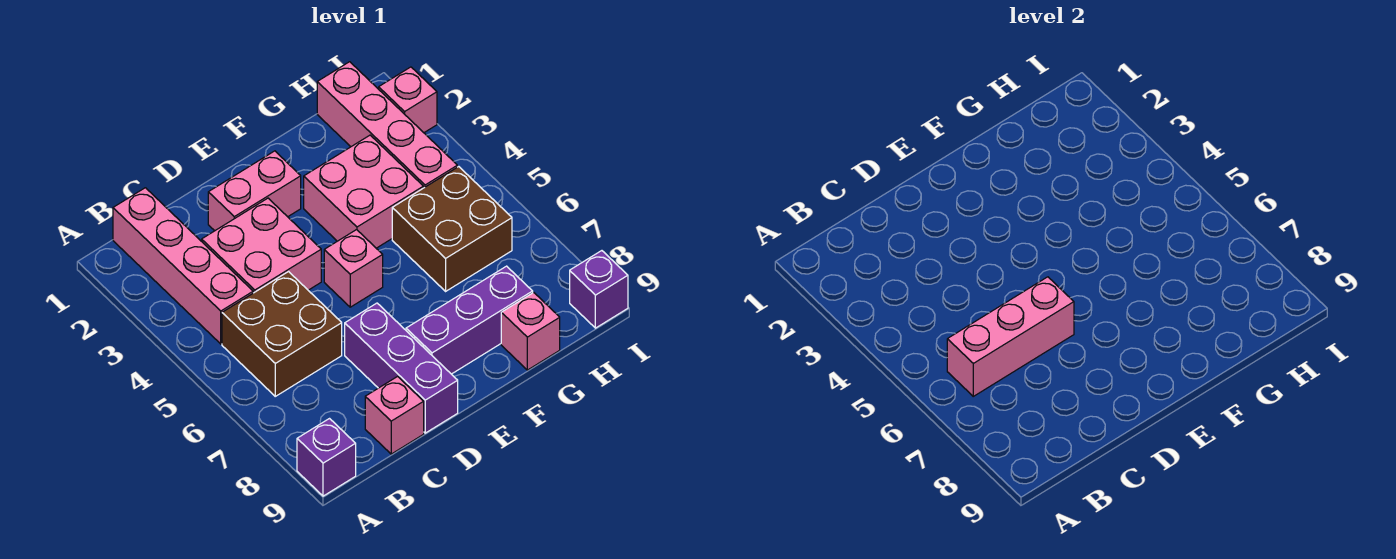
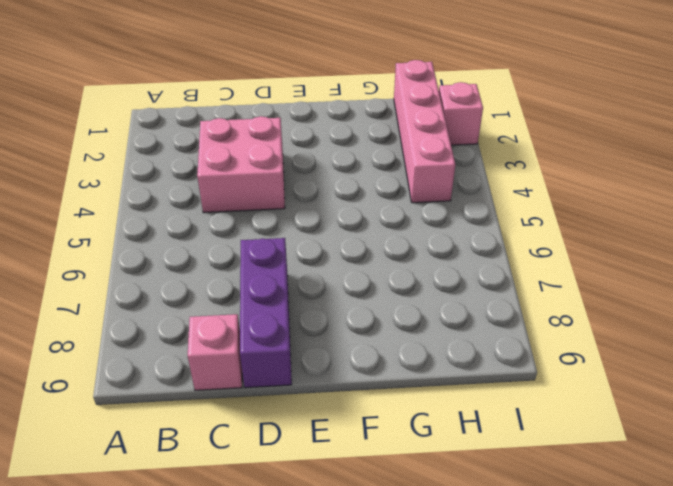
none -> purple 1x1 brick [297,419,356,496]
none -> pink 1x4 brick [113,188,253,344]
none -> brown 2x2 brick [222,272,342,396]

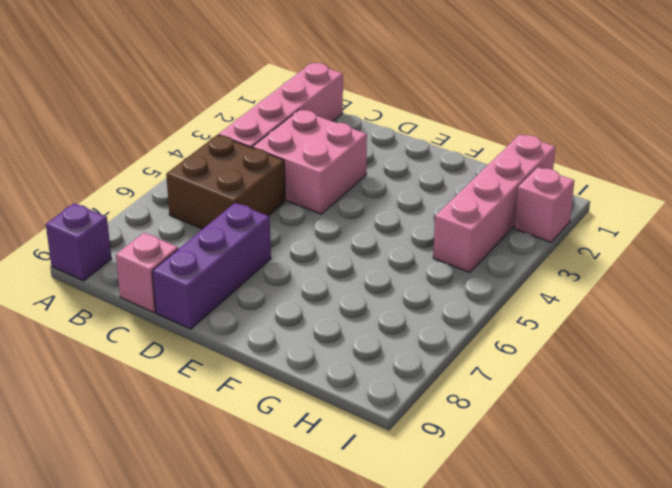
none -> pink 1x2 brick [208,151,301,231]
none -> pink 1x1 brick [324,230,383,307]
none -> purple 1x3 brick [406,266,533,374]

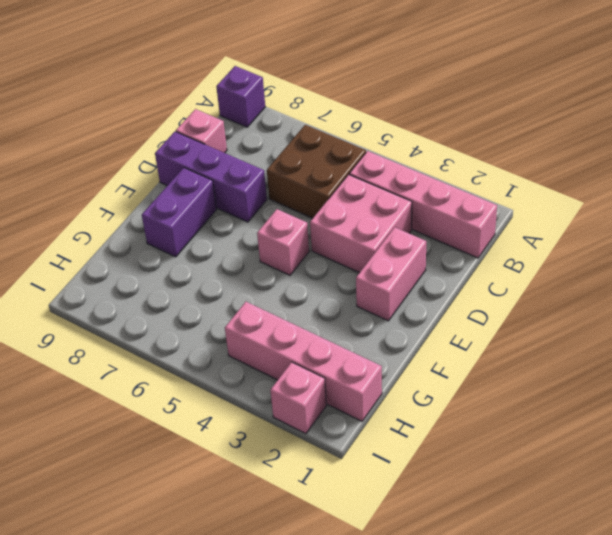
purple 1x2 brick [142,168,217,257] -> purple 1x3 brick [406,266,533,374]
none -> pink 2x2 brick [304,135,423,248]
none -> brown 2x2 brick [392,167,512,291]
none -> pink 1x1 brick [501,293,560,370]

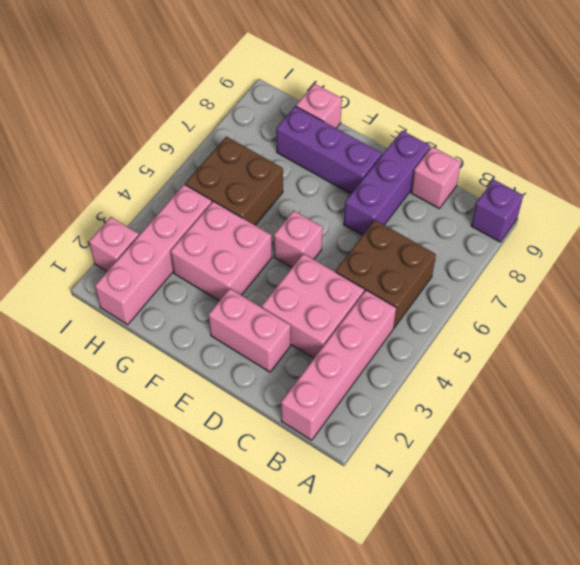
none -> purple 1x1 brick [570,251,628,328]
none -> pink 1x3 brick [947,277,1074,396]

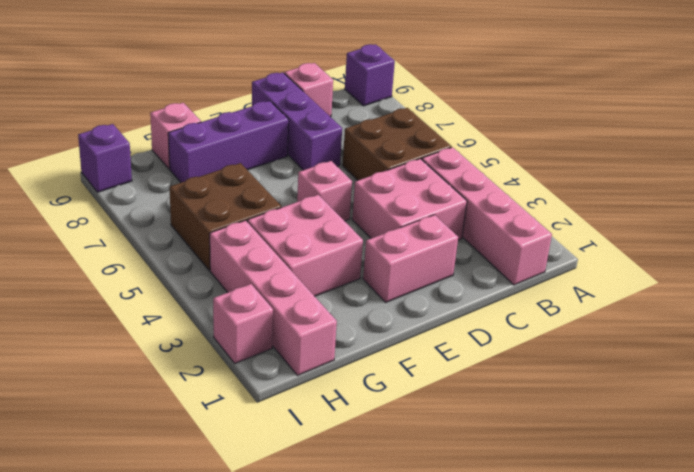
none -> pink 1x3 brick [947,277,1074,396]

